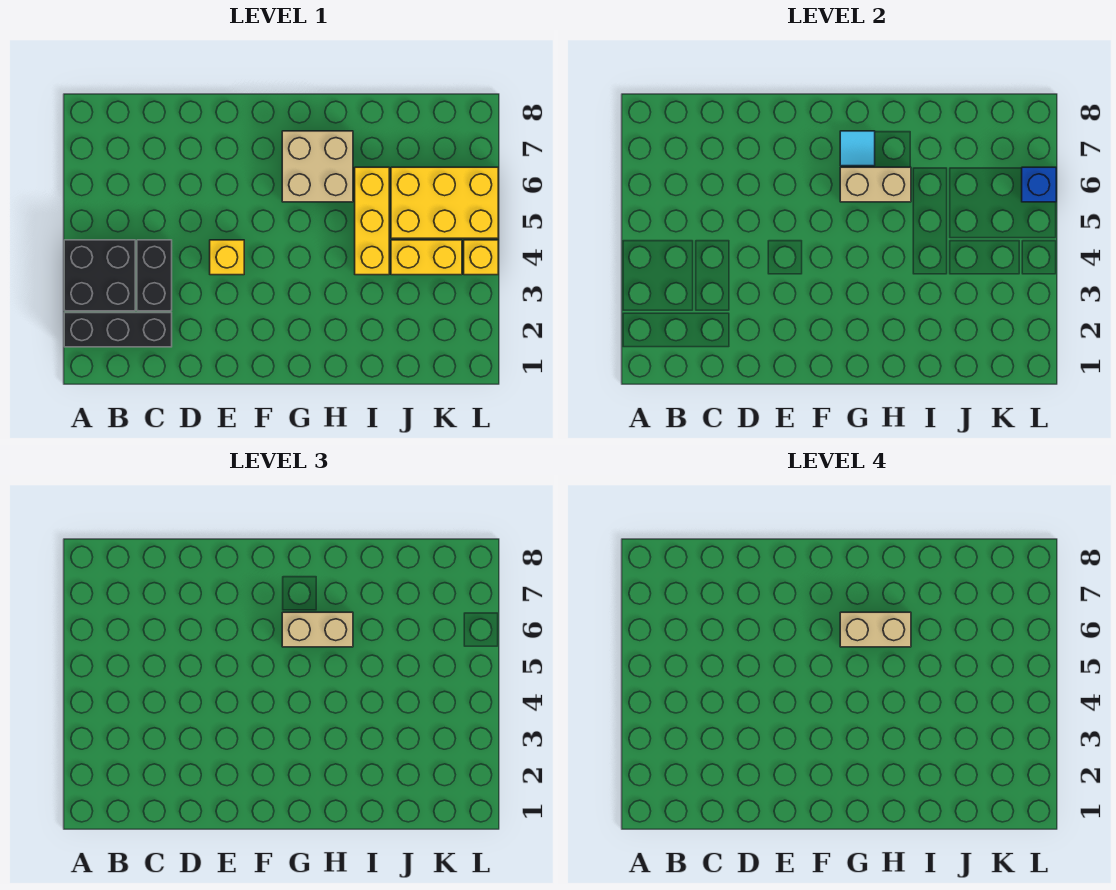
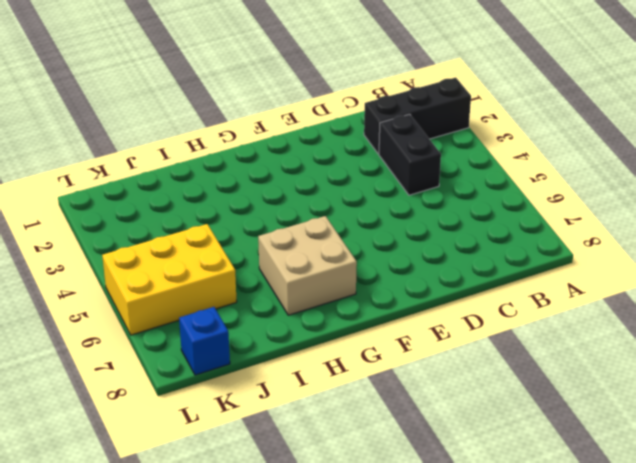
blue 1x1 brick [179,307,230,375] -> blue 1x1 brick moved to [1022,167,1056,202]
none -> black 2x2 brick [64,240,135,311]
none -> yellow 1x1 brick [210,240,244,275]
none -> yellow 1x3 brick [355,167,389,275]

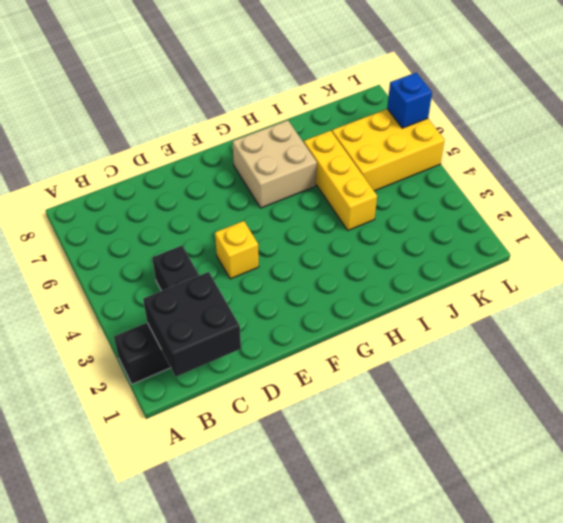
black 2x2 brick [143,272,241,377] -> black 2x2 brick moved to [64,240,135,311]
none -> yellow 1x2 brick [391,240,462,275]
none -> yellow 1x1 brick [464,240,498,275]
none -> tan 1x2 brick [840,167,911,202]

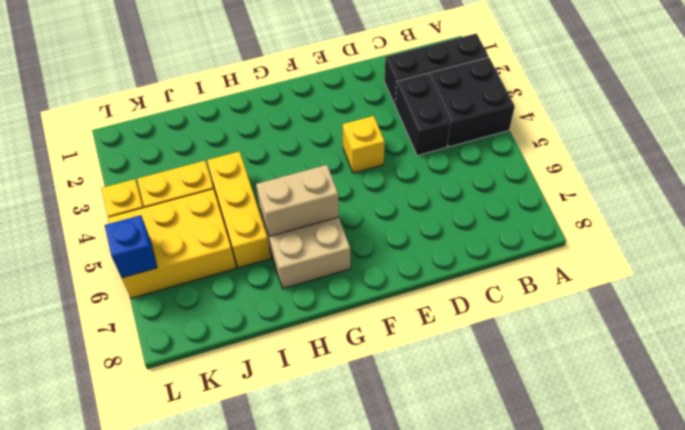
none -> cyan 1x1 tile [840,131,875,166]
none -> tan 1x2 brick [282,612,353,647]
none -> tan 1x2 brick [840,612,911,647]

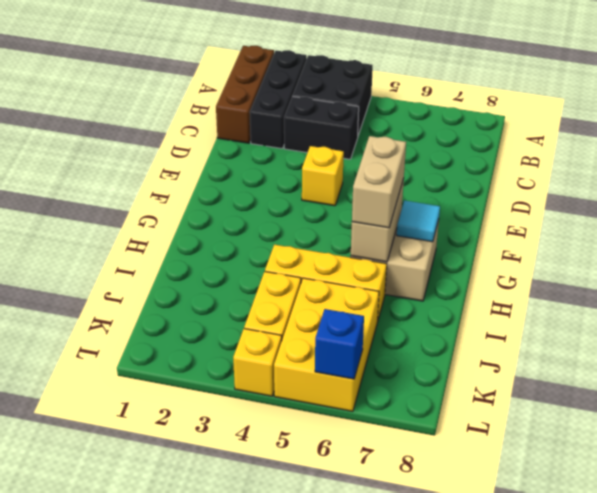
brown 1x3 brick [216,46,274,143] -> none
none -> tan 1x2 brick [840,612,911,647]

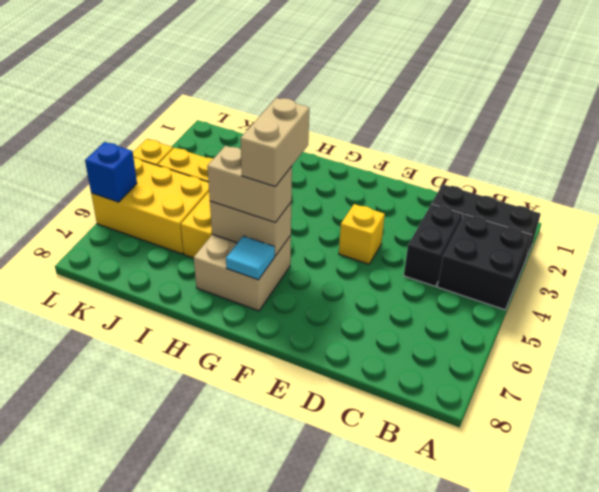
tan 1x2 brick [240,98,309,187] -> tan 1x2 brick turned to [840,612,911,647]

